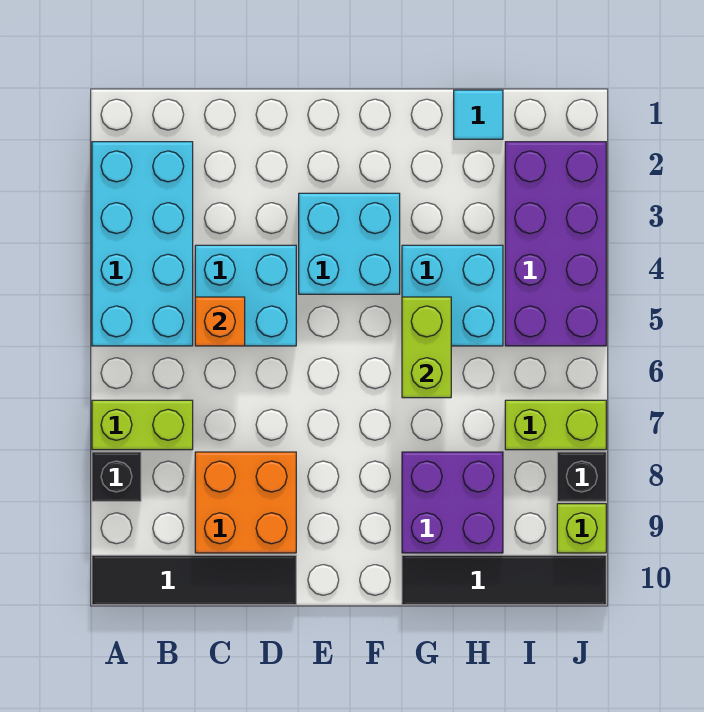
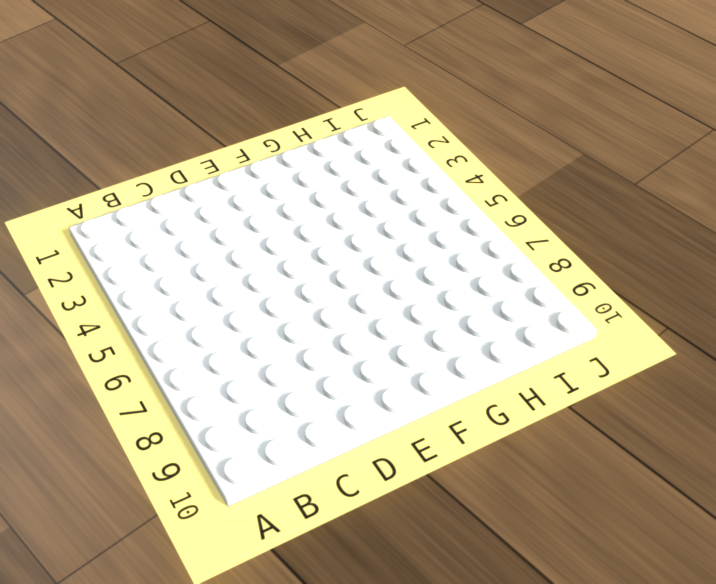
none -> cyan 2x4 brick [92,142,193,346]
none -> lime 1x2 brick [92,400,193,450]
none -> black 1x1 brick [92,452,141,501]

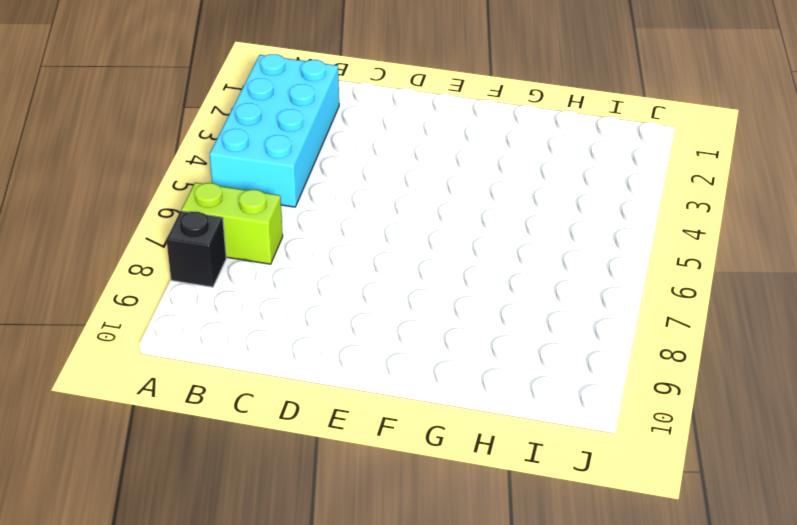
none -> black 1x4 tile [92,555,296,605]
none -> cyan 2x2 brick [195,245,296,346]
none -> orange 2x2 brick [195,452,296,553]

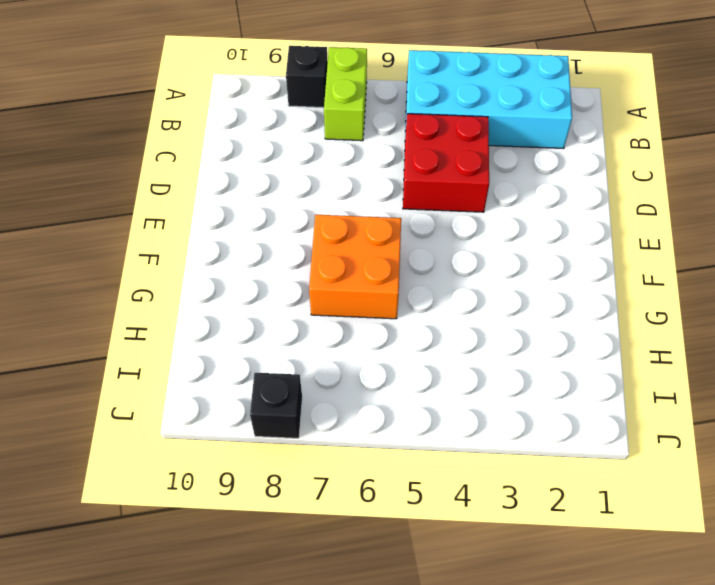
red 2x2 brick [403,114,489,212] -> cyan 2x2 brick [195,245,296,346]
orange 2x2 brick [309,215,401,319] -> orange 2x2 brick moved to [195,452,296,553]
none -> black 1x4 tile [92,555,296,605]
none -> cyan 2x2 brick [299,193,400,294]
none -> cyan 2x2 brick [402,245,503,346]

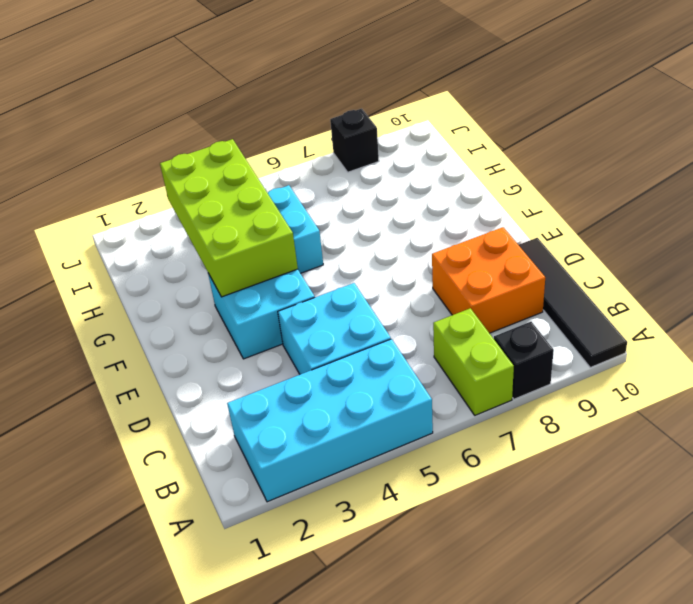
lime 2x4 brick [160,139,298,297] -> none
none -> purple 2x2 brick [402,452,503,553]
none -> black 1x4 tile [402,555,606,605]
none -> cyan 1x1 tile [454,90,503,139]

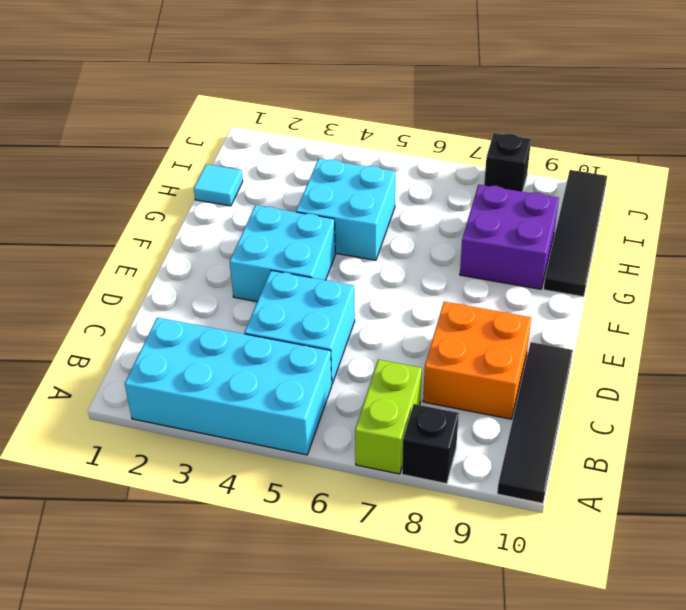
none -> purple 2x4 brick [505,142,606,346]
none -> lime 1x2 brick [505,400,606,450]
none -> lime 1x1 brick [557,504,606,553]

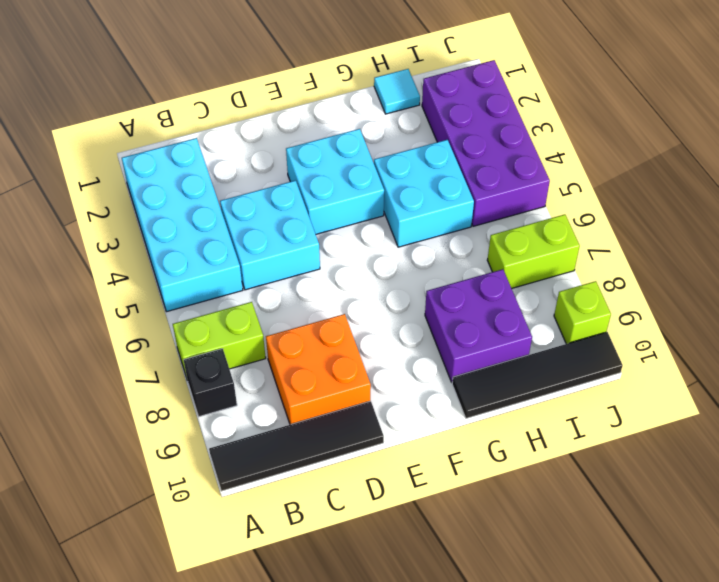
none -> black 1x1 brick [557,452,606,501]
none -> orange 1x1 brick [195,297,245,346]
none -> lime 1x2 brick [402,297,451,398]

